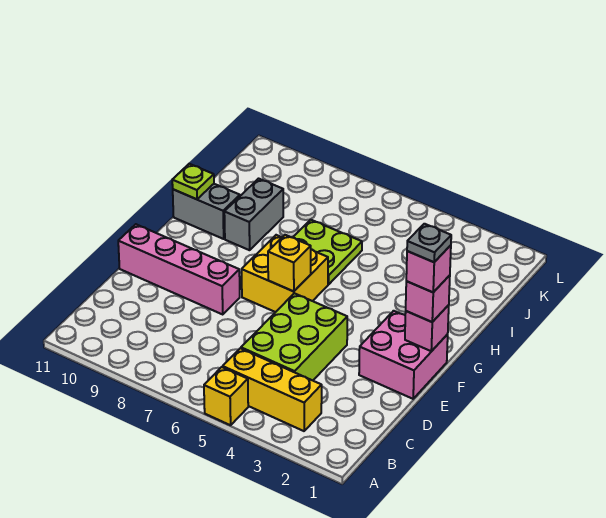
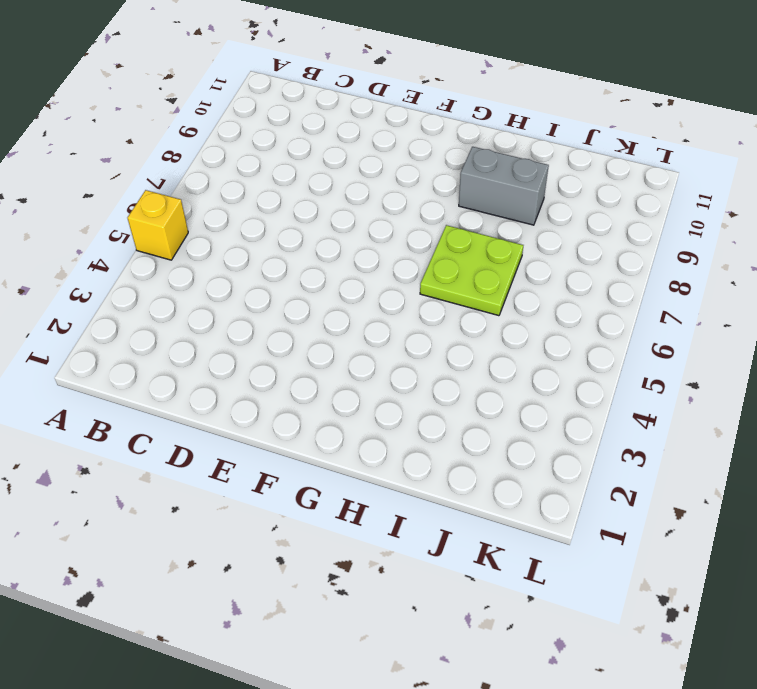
none -> yellow 1x3 brick [223,348,322,431]
none -> lime 2x3 brick [241,293,347,380]
none -> pink 2x2 brick [359,311,448,399]

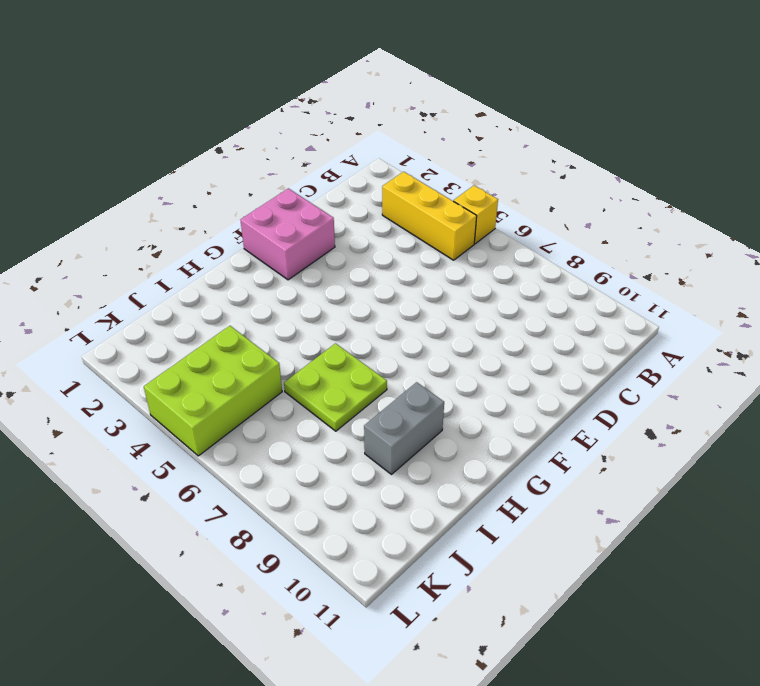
lime 2x3 brick [144,326,282,456] -> lime 2x3 brick moved to [241,293,347,380]
none -> pink 1x4 brick [118,224,240,314]
none -> yellow 2x2 brick [242,235,328,312]
none -> grey 1x2 brick [173,184,240,239]

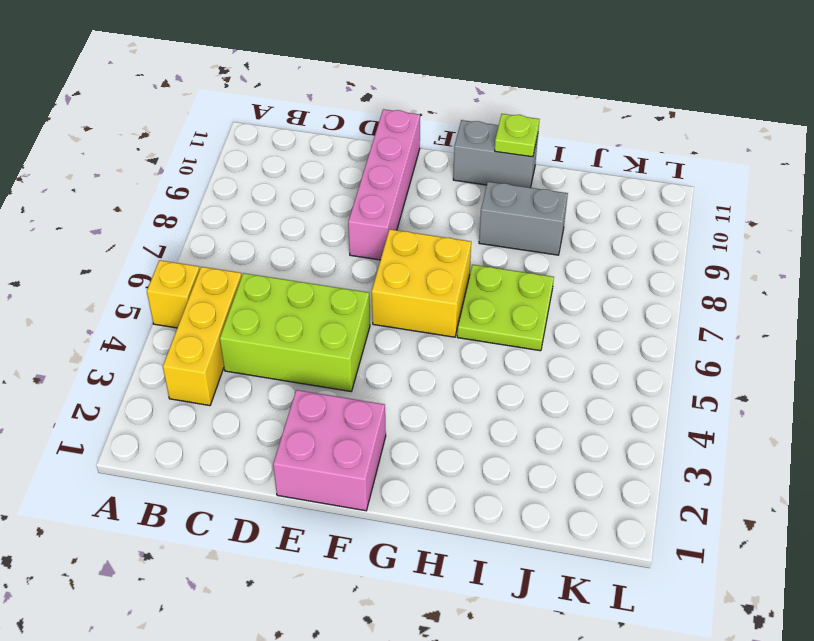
grey 1x2 brick [453,120,538,188] -> grey 1x2 brick turned to [173,184,240,239]
none -> pink 1x1 brick [405,305,449,351]
none -> yellow 1x1 brick [268,235,311,292]
none -> pink 1x1 brick [406,275,450,322]

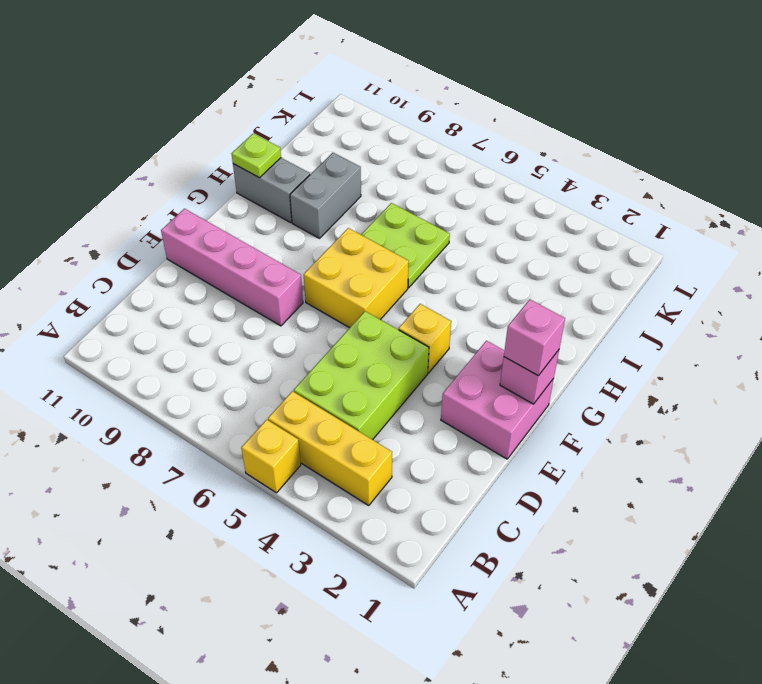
yellow 1x1 brick [399,304,451,373] -> yellow 1x1 brick moved to [268,235,311,292]
none -> pink 1x1 brick [406,245,451,292]
none -> grey 1x1 plate [407,224,451,262]

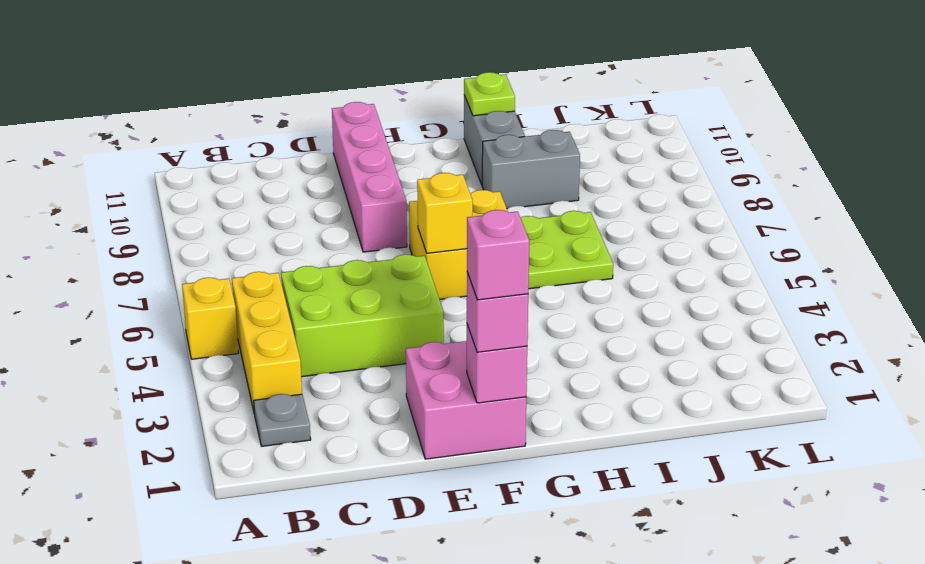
grey 1x1 plate [254,394,311,446] -> grey 1x1 plate moved to [407,224,451,262]

